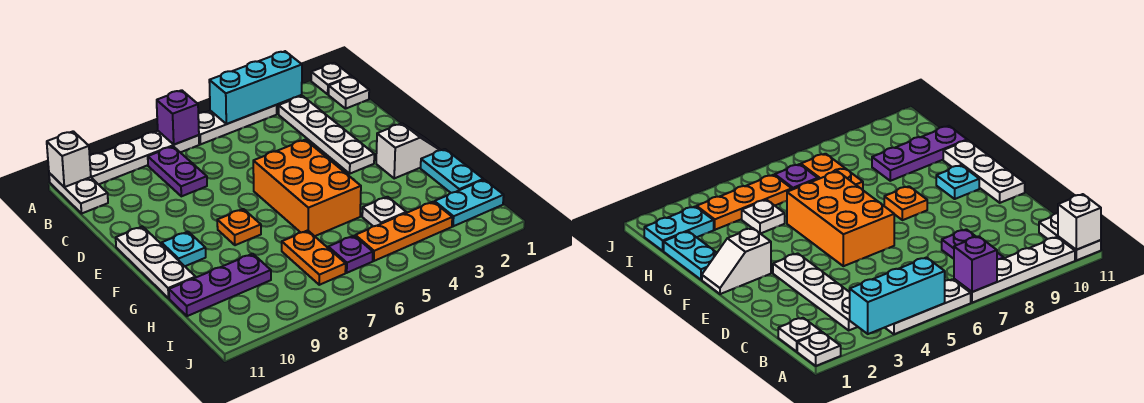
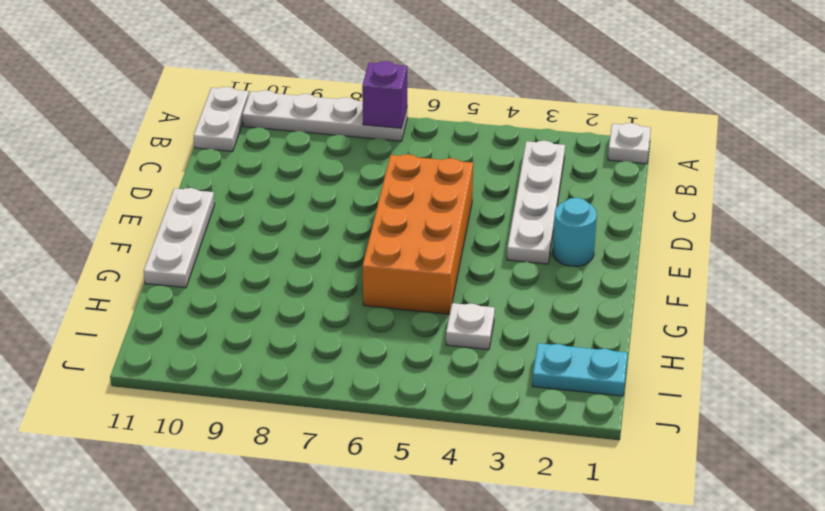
orange 2x4 brick [363,154,473,314] -> orange 2x3 brick [253,140,361,236]
cyan 1x1 round brick [553,198,597,266] -> none
none -> white 1x3 plate [198,105,277,144]
none -> white 1x1 plate [329,77,369,109]
none -> purple 1x2 plate [148,146,207,196]

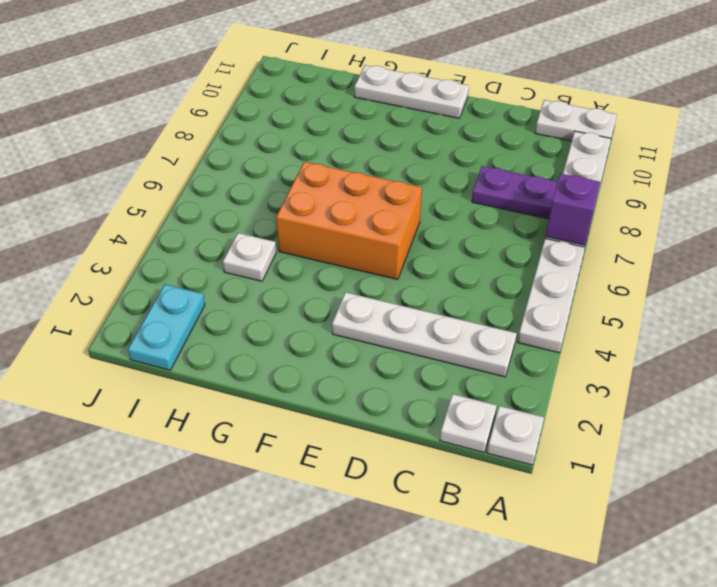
none -> white 1x2 slope [376,123,440,178]
none -> orange 1x1 plate [217,209,261,245]
none -> cyan 1x1 plate [162,232,206,266]

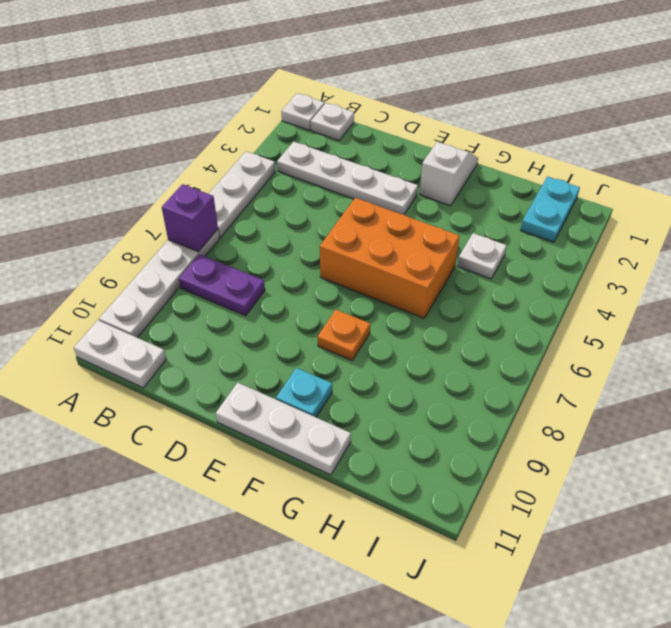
none -> cyan 1x2 plate [421,149,483,193]
none -> orange 1x2 plate [282,230,346,285]
none -> purple 1x3 plate [169,254,271,316]

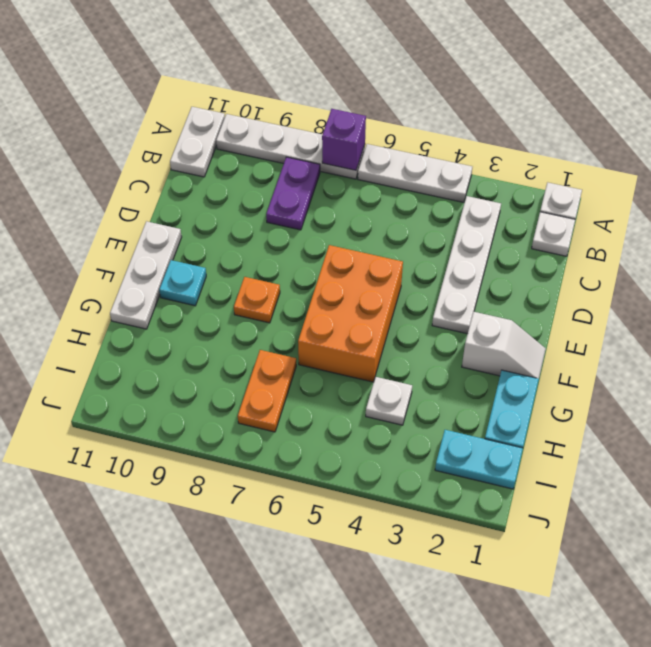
none -> purple 1x3 plate [169,254,271,316]
none -> orange 1x3 plate [355,202,452,261]
none -> purple 1x1 plate [328,236,373,273]

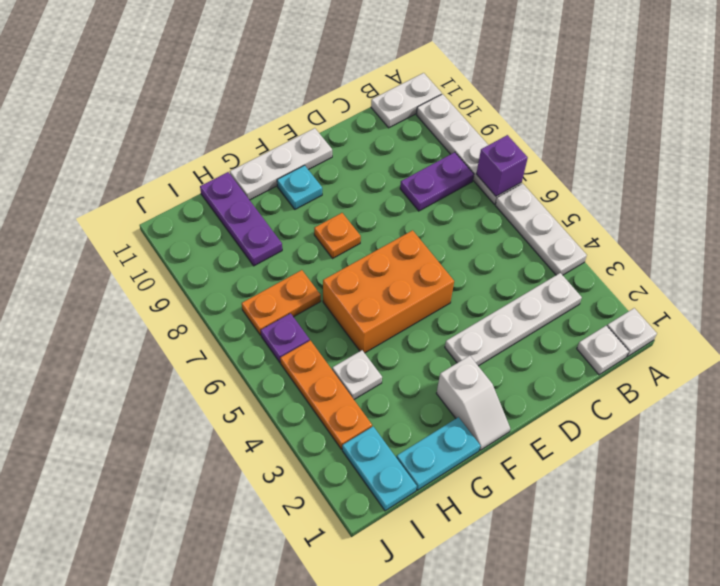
none -> cyan 1x3 brick [209,51,302,124]
none -> white 1x1 brick [47,131,91,187]

